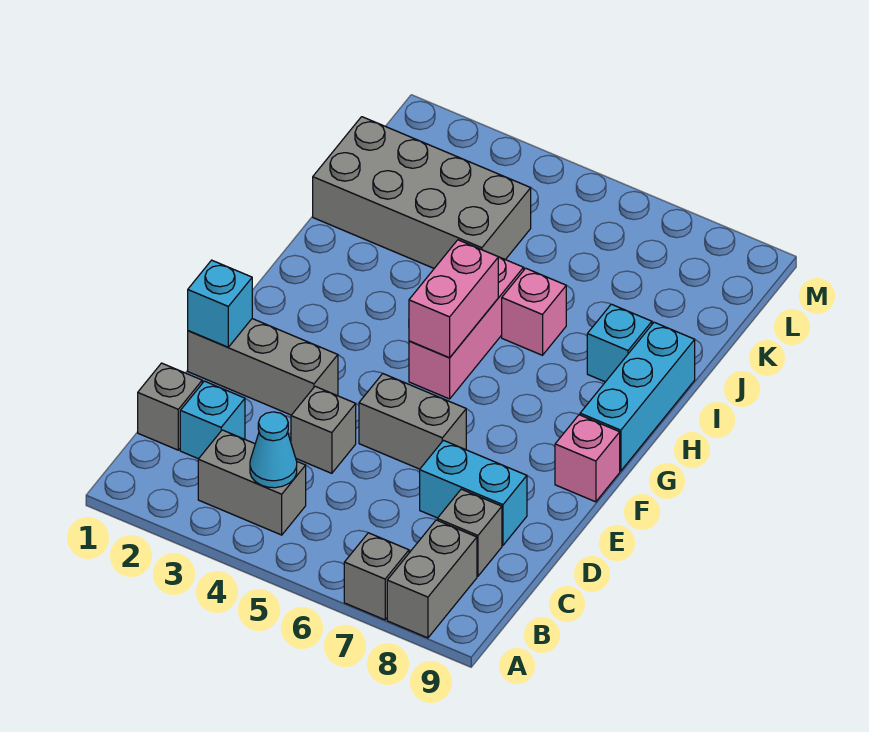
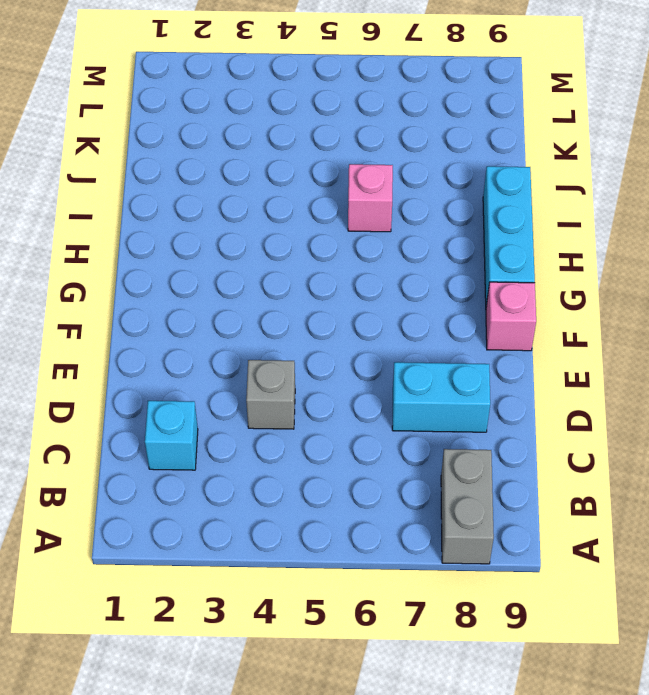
none -> grey 1x1 brick [344,533,409,620]
none -> grey 1x2 brick [198,430,306,535]
none -> grey 1x1 brick [138,363,202,450]

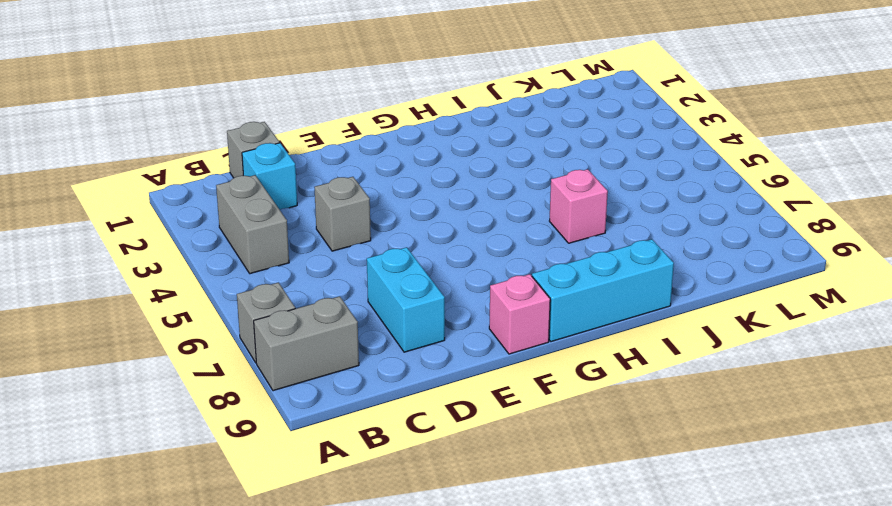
none -> grey 1x1 brick [437,489,502,576]
none -> grey 1x3 brick [188,319,338,415]
none -> grey 1x2 brick [359,374,466,469]

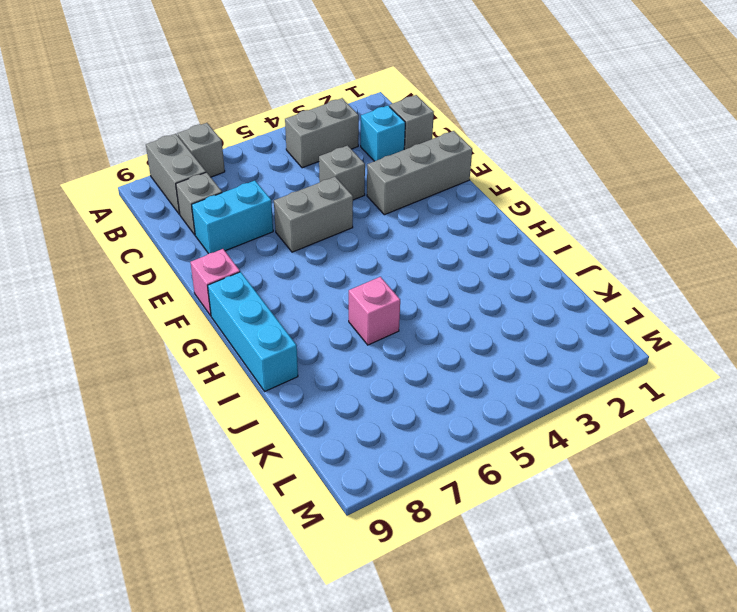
none -> pink 1x3 brick [409,257,524,399]
none -> cyan 1x1 brick [587,304,652,382]
none -> grey 2x4 brick [313,117,531,268]

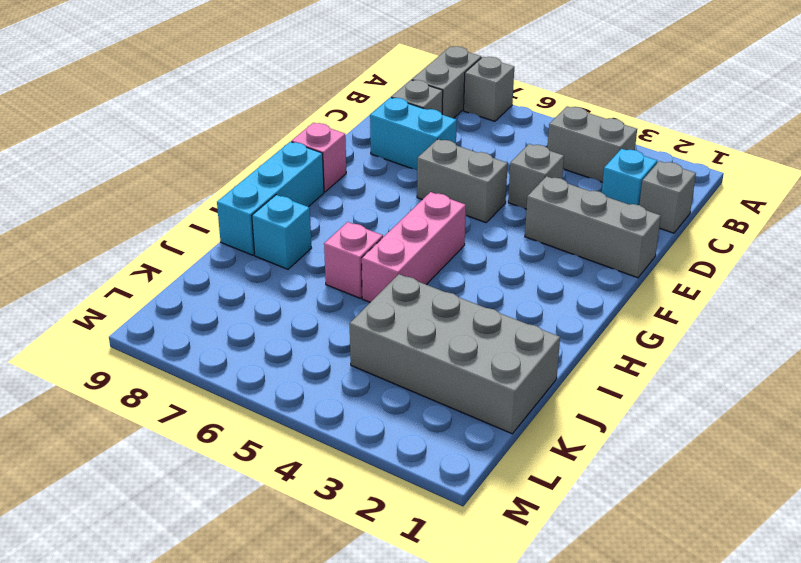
none -> cyan 1x1 cone [250,412,297,488]
none -> cyan 1x1 brick [188,260,252,347]
none -> pink 1x2 brick [409,240,498,358]

